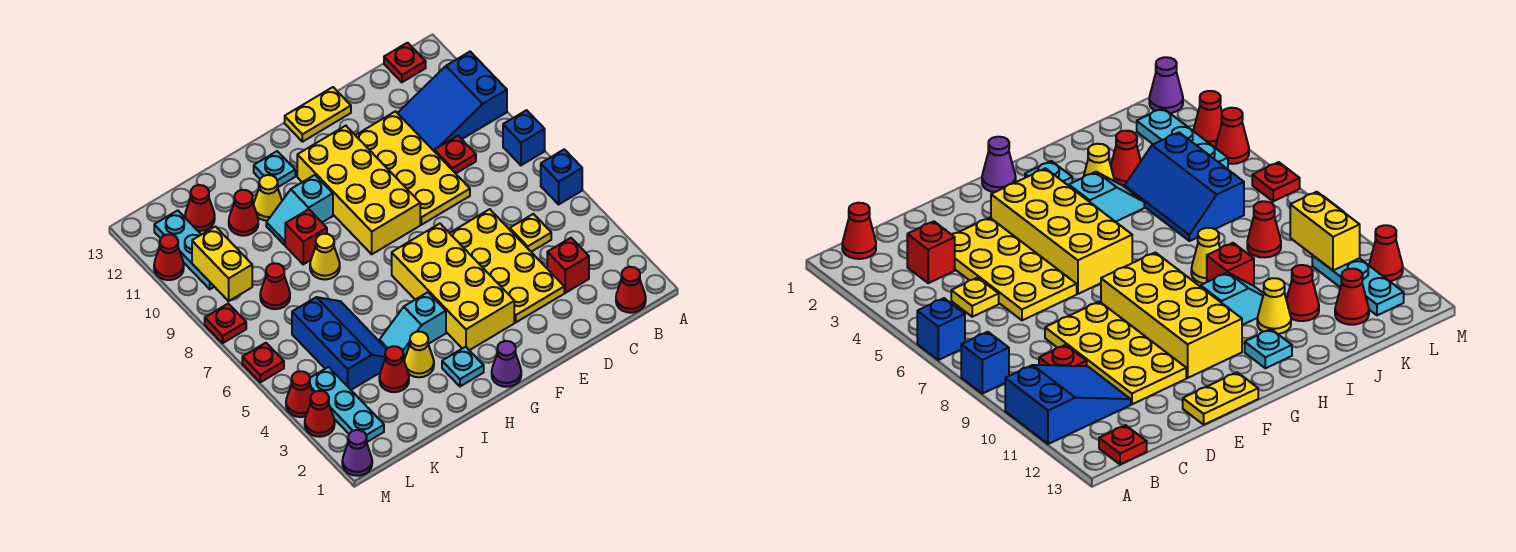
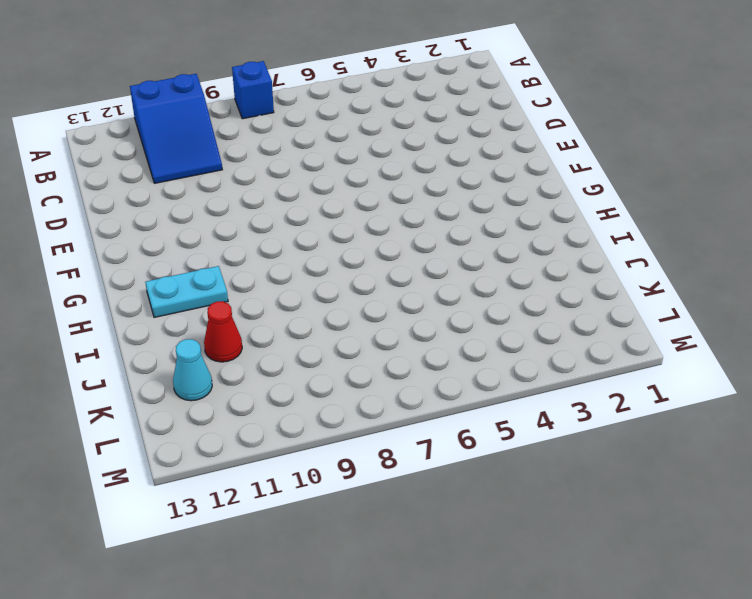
cyan 1x2 plate [145,266,228,318] -> cyan 1x1 plate [254,151,295,187]
cyan 1x1 cone [173,339,212,401] -> red 1x1 cone [185,185,215,231]
none -> blue 1x1 brick [541,149,582,204]
none -> red 1x1 cone [616,267,646,313]
none -> red 1x1 plate [384,43,426,82]
none -> red 1x1 brick [547,238,589,293]

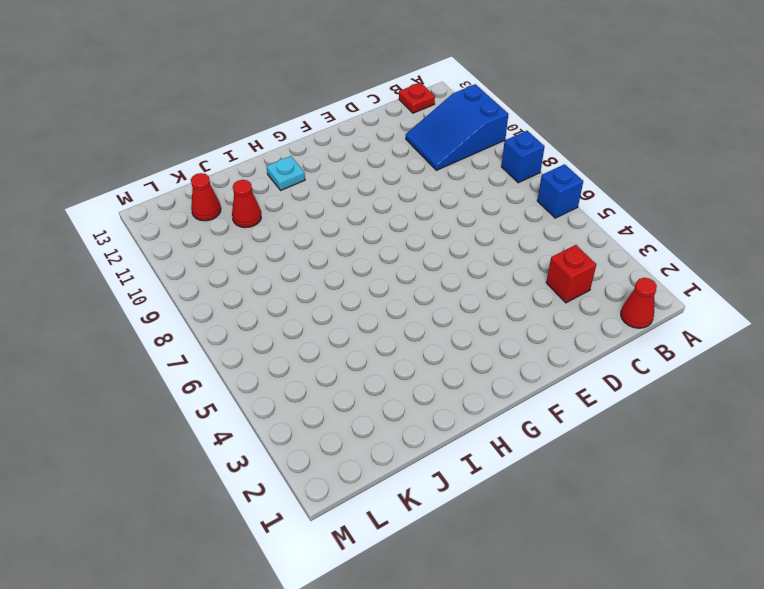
none -> yellow 1x1 plate [510,214,551,252]
none -> red 1x1 plate [434,136,476,173]
none -> yellow 2x4 plate [450,209,564,322]
none -> yellow 2x4 plate [356,111,470,225]

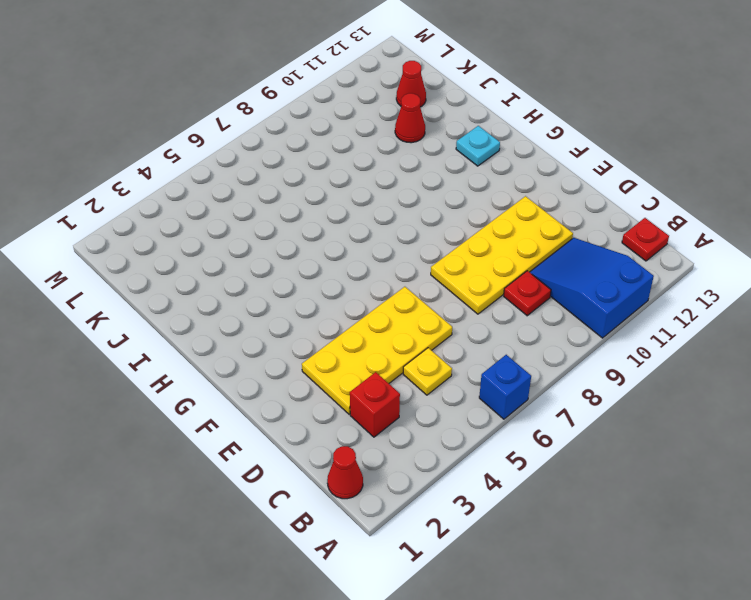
none -> blue 1x1 brick [503,110,545,165]
none -> yellow 1x2 plate [285,87,351,142]
none -> yellow 2x4 brick [392,224,514,350]
none -> yellow 2x4 brick [297,126,420,254]

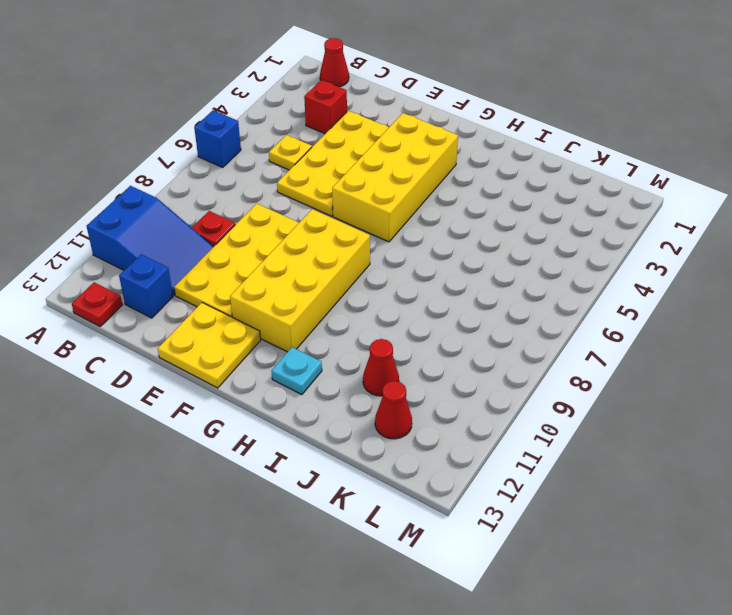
blue 1x1 brick [119,254,173,318] -> blue 1x1 brick moved to [503,110,545,165]
yellow 2x2 plate [158,303,261,388] -> yellow 1x2 plate [285,87,351,142]
none -> purple 1x1 cone [492,341,521,387]
none -> cyan 1x1 plate [442,347,484,386]
none -> cyan 1x2 slope [379,292,446,359]
none -> cyan 1x2 slope [266,175,333,245]

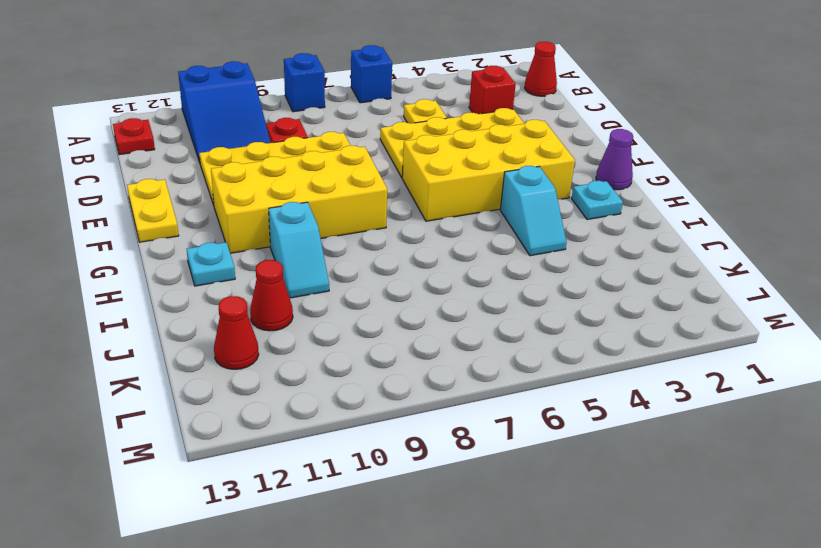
none -> yellow 1x1 cone [404,332,434,377]
none -> yellow 1x1 cone [310,234,340,280]
none -> red 1x1 brick [285,209,327,264]
none -> yellow 1x1 cone [254,175,282,221]

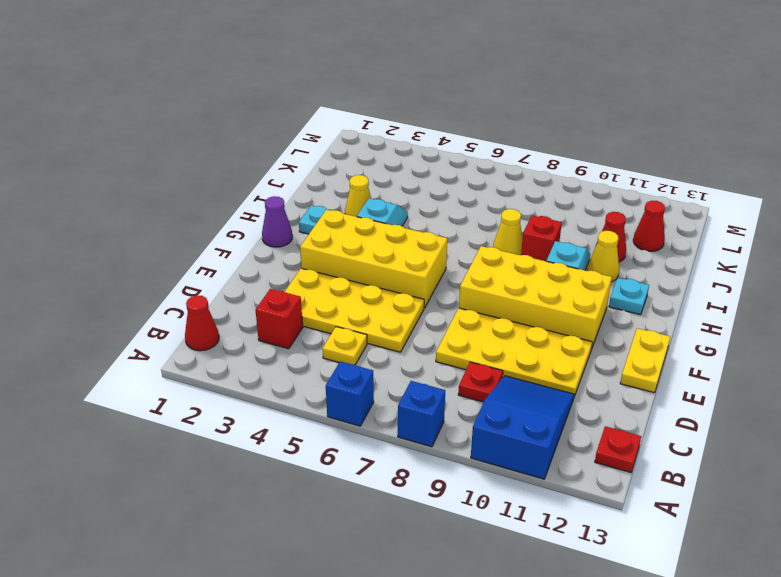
none -> red 1x1 cone [379,346,409,392]
none -> blue 2x3 slope [292,297,387,390]
none -> red 1x1 cone [260,263,290,309]
none -> cyan 1x3 plate [310,367,384,443]

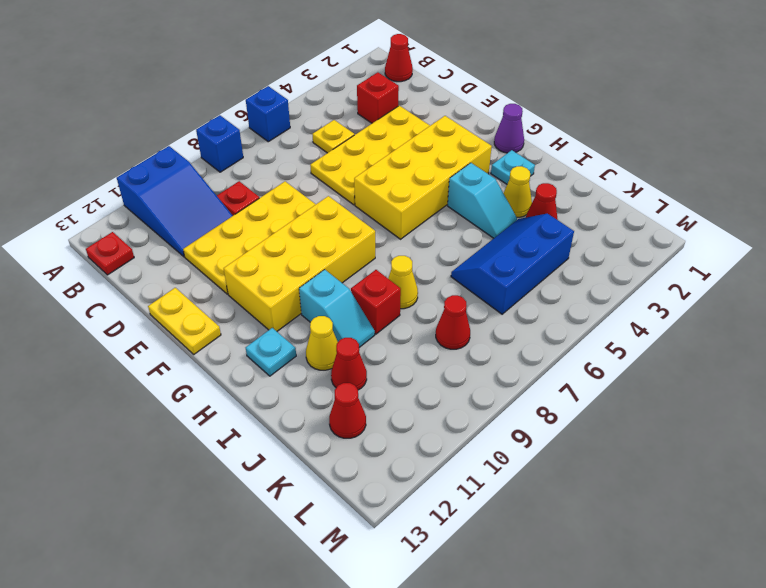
none -> cyan 1x3 plate [310,367,384,443]
none -> cyan 1x3 plate [154,210,214,289]
none -> purple 1x1 cone [342,430,372,476]
none -> red 1x1 cone [305,391,335,437]

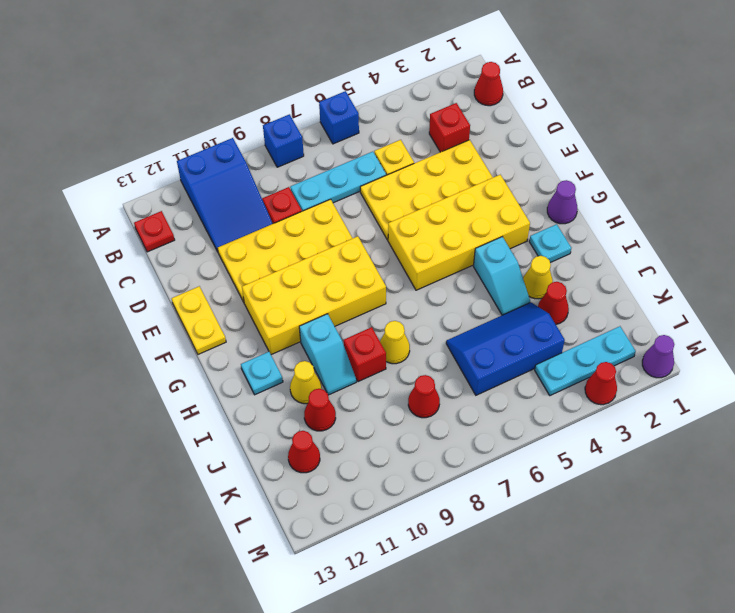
cyan 1x3 plate [290,152,386,211] -> cyan 1x3 plate moved to [154,210,214,289]
none -> red 1x1 cone [286,371,313,417]
none -> red 1x1 plate [242,343,284,382]
none -> red 1x1 plate [205,304,246,343]
none -> red 1x1 cone [154,234,184,280]

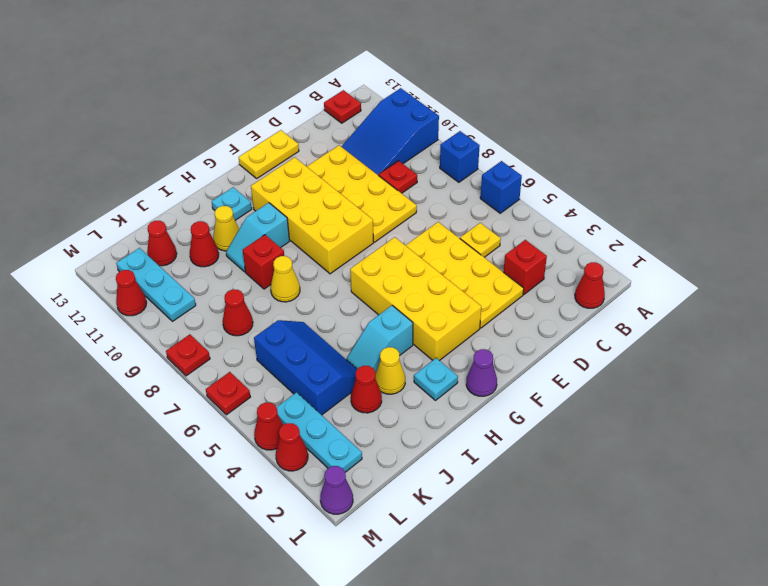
none -> yellow 1x2 brick [192,227,252,301]

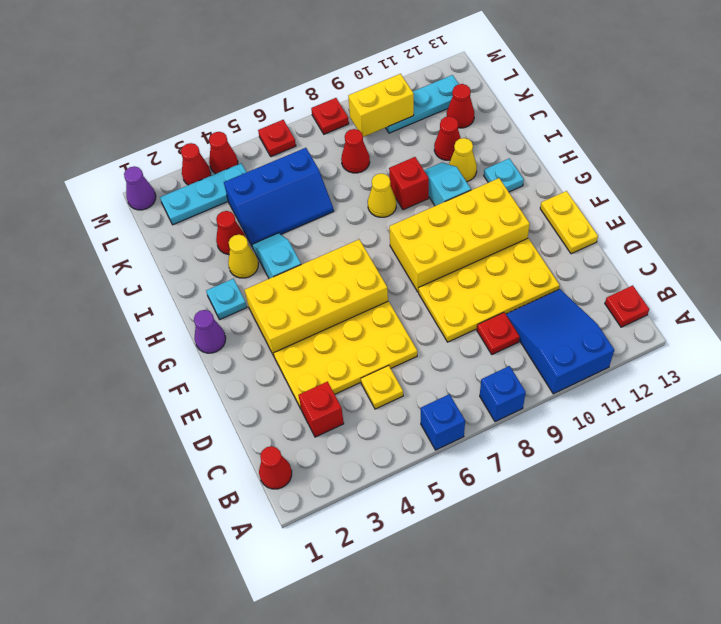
none -> red 1x1 cone [154,234,184,280]

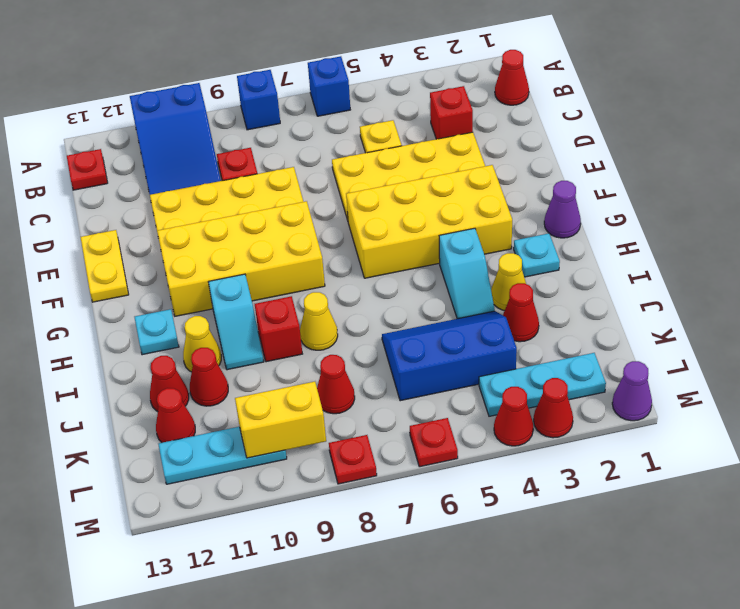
red 1x1 cone [150,356,189,411] -> red 1x1 cone moved to [154,234,184,280]

